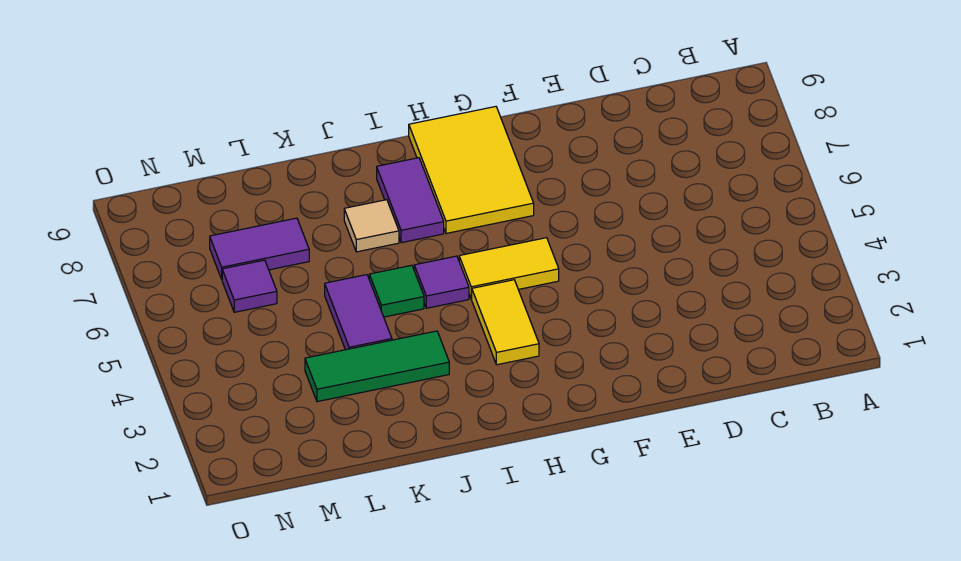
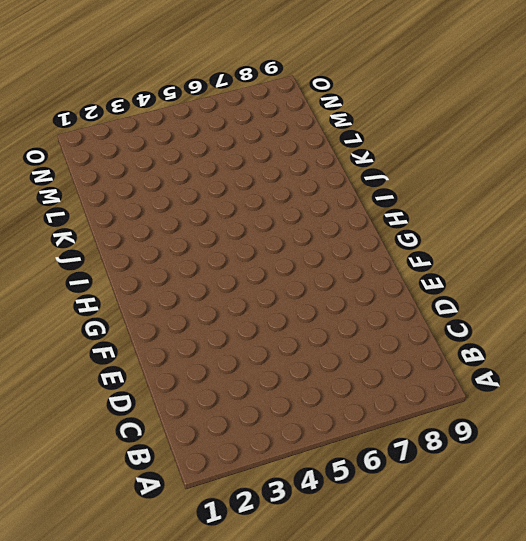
none -> yellow 1x2 tile [459,238,559,299]
none -> yellow 2x3 tile [409,107,534,233]

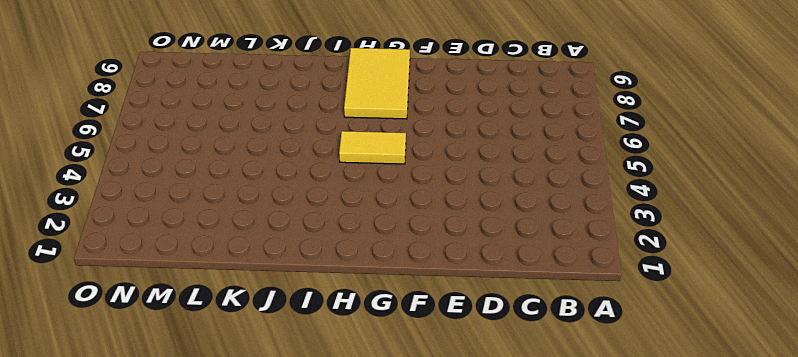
none -> yellow 1x2 tile [472,280,539,365]
none -> purple 1x1 tile [414,256,469,308]

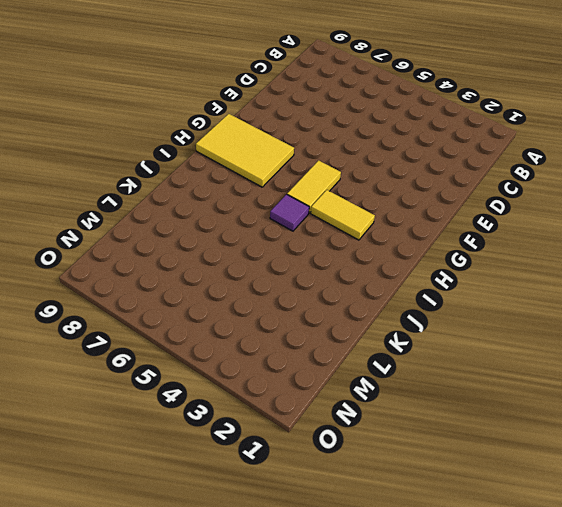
none -> purple 1x2 tile [377,158,444,243]
none -> green 1x3 tile [305,331,449,402]

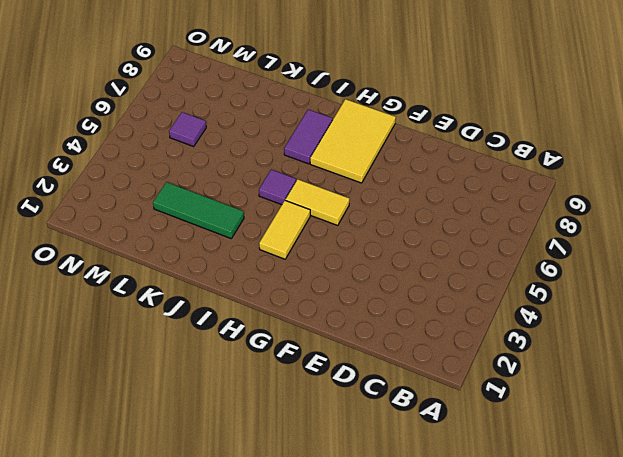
none -> green 1x1 tile [369,265,424,317]
none -> tan 1x1 tile [344,200,399,252]

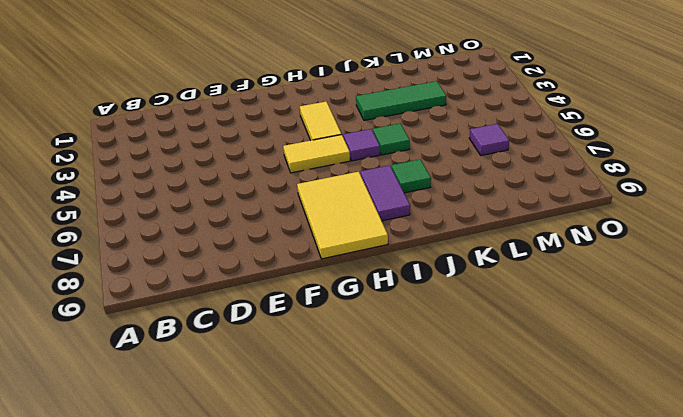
green 1x1 tile [391,159,431,193] -> tan 1x1 tile [344,200,399,252]
none -> purple 1x2 tile [325,275,392,350]
none -> purple 1x2 tile [210,218,309,279]

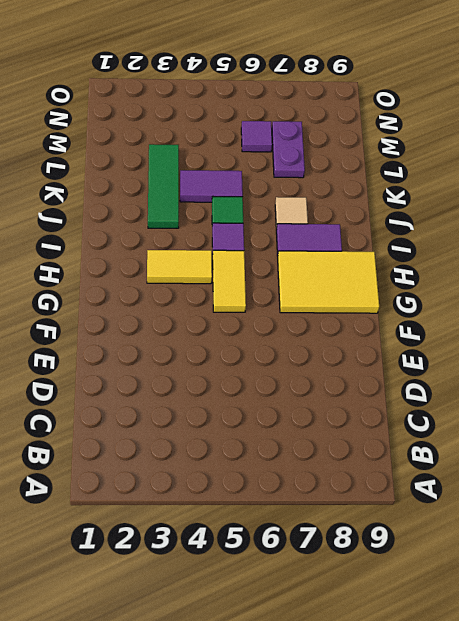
purple 1x2 plate [272,121,305,178] -> purple 1x2 tile [210,218,309,279]

